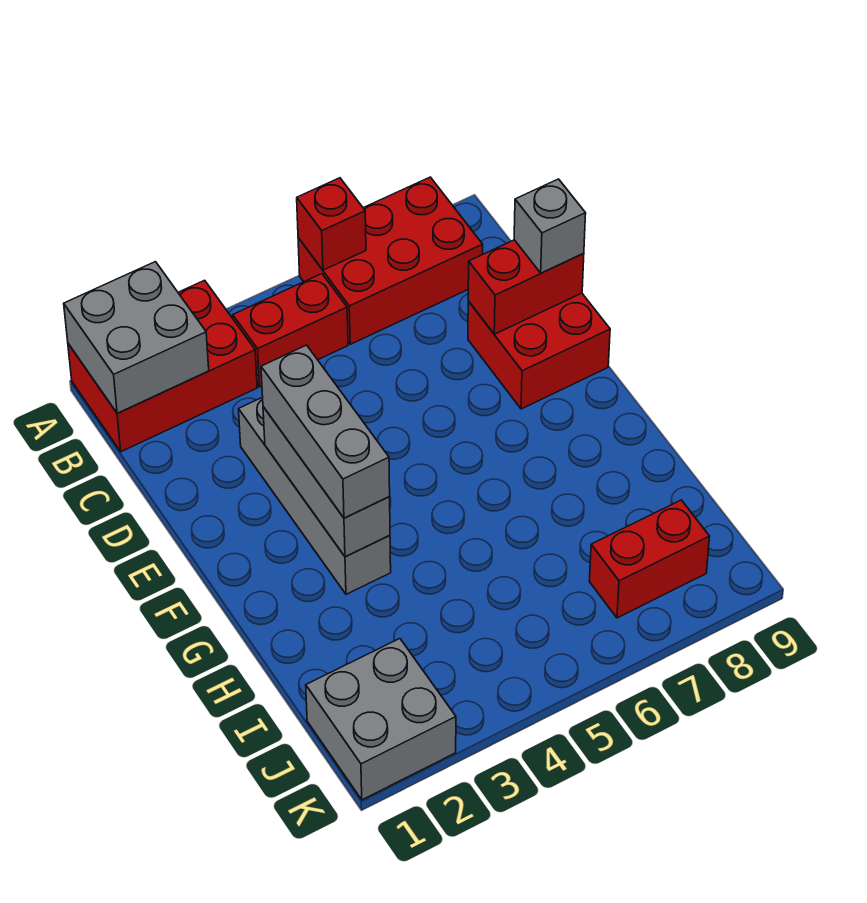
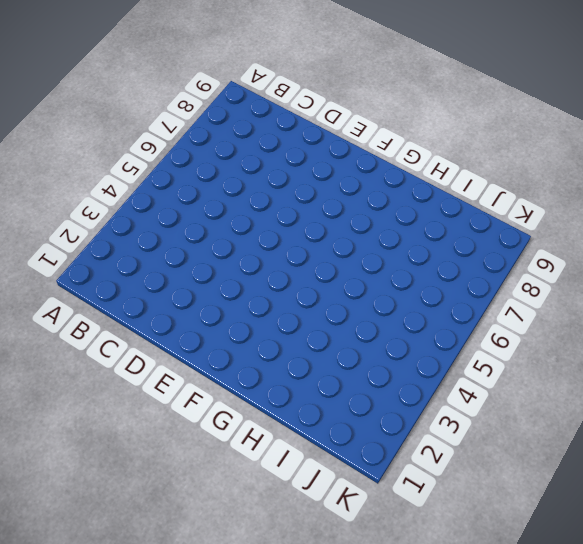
none -> red 2x3 brick [68,280,257,452]
none -> red 2x3 brick [298,177,483,344]
none -> red 1x2 brick [233,274,348,387]

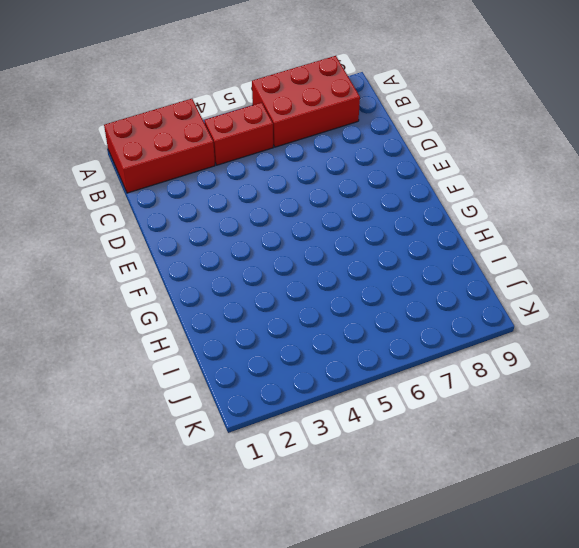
none -> grey 1x4 brick [239,397,391,594]
none -> red 2x2 brick [468,293,610,409]
none -> grey 2x2 brick [306,639,456,800]

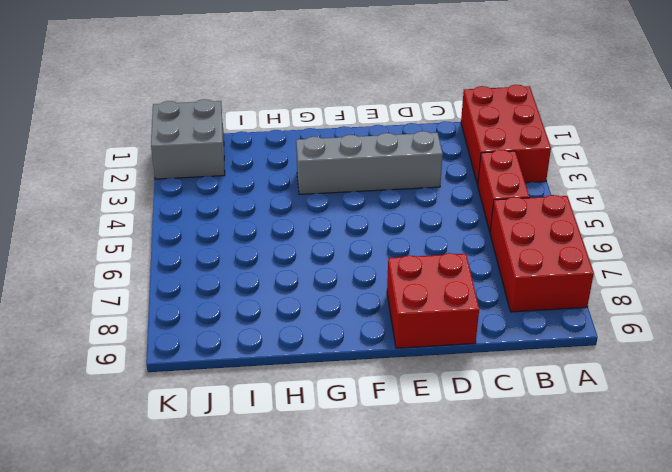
none -> red 1x2 brick [589,500,710,618]
none -> grey 2x2 brick [64,262,209,413]
none -> red 1x1 brick [297,178,366,270]

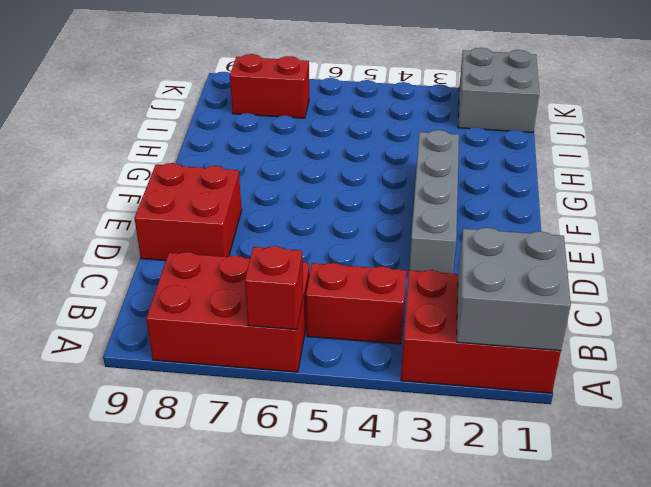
none -> red 1x2 brick [468,240,584,334]
none -> grey 1x3 brick [263,407,390,557]
none -> grey 1x1 brick [514,179,586,273]

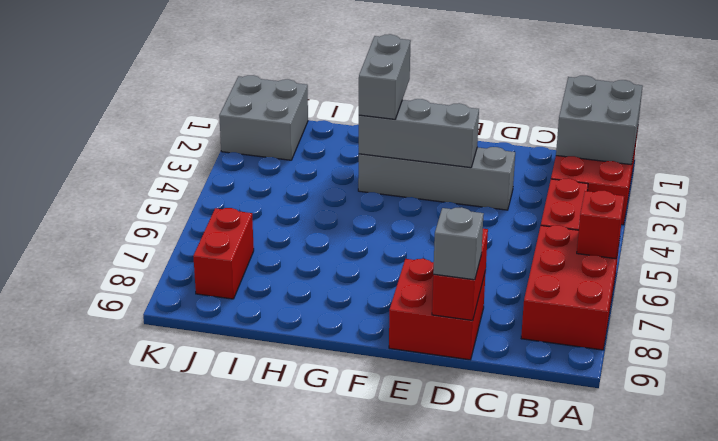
grey 1x2 brick [359,34,411,119] -> grey 1x3 brick [261,345,390,518]

